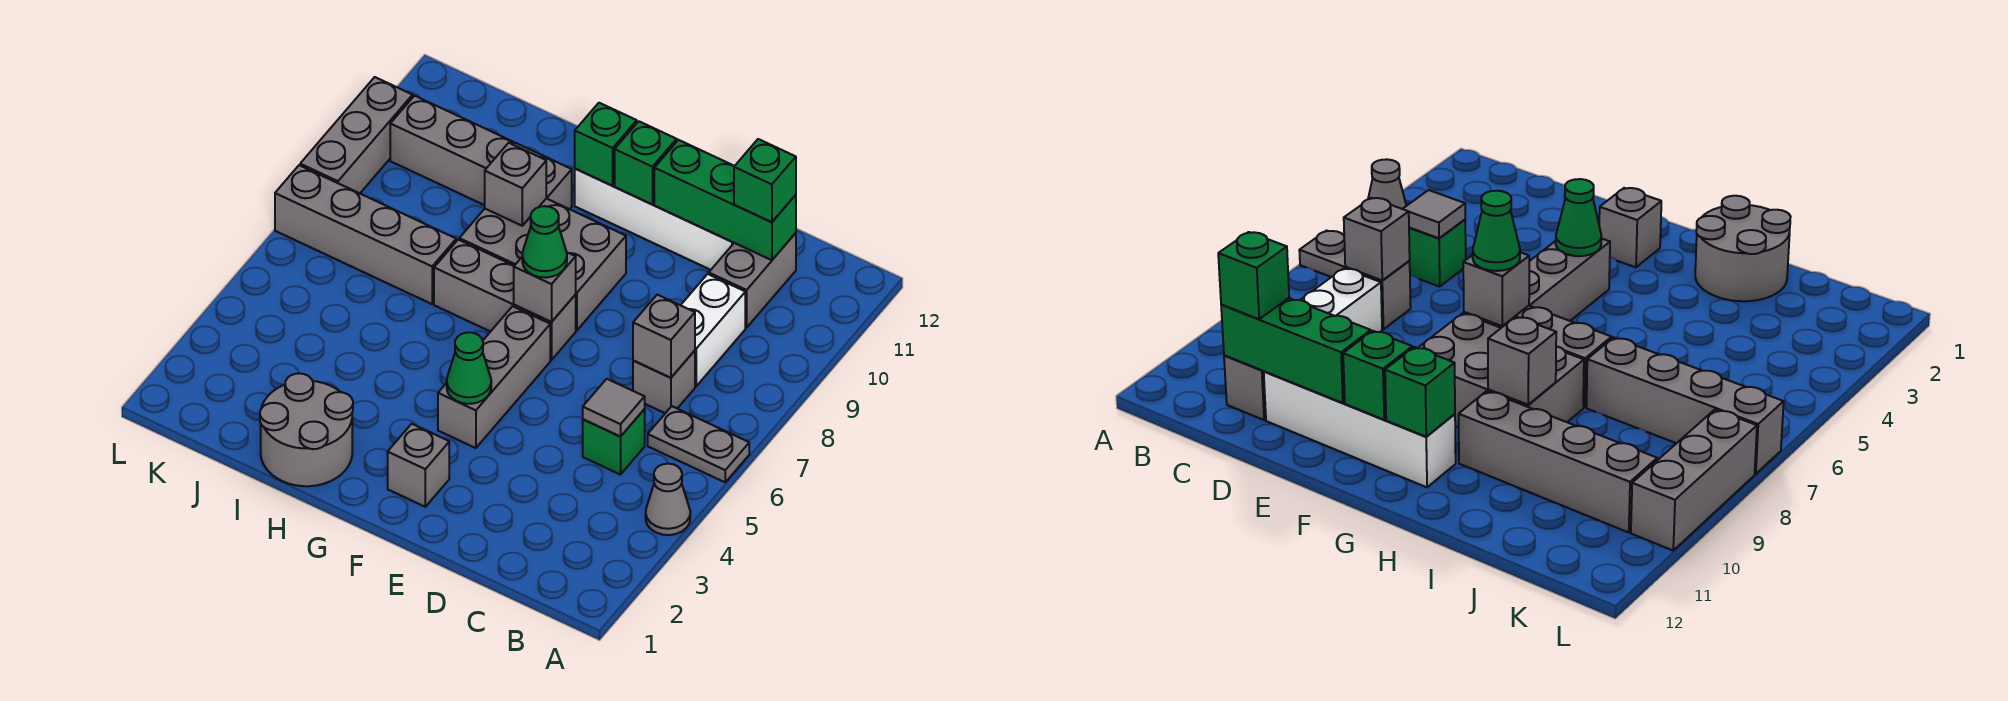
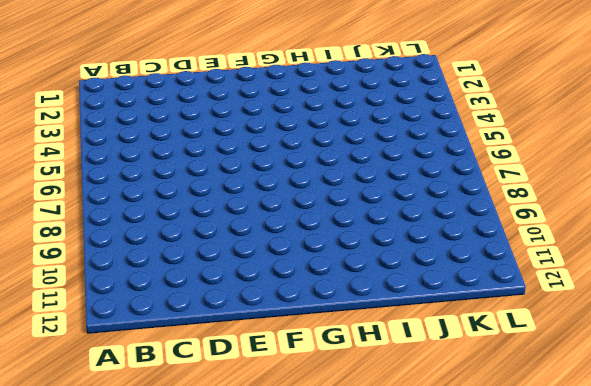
none -> grey 1x1 cone [646,464,690,535]
none -> grey 1x2 plate [648,406,749,482]
none -> green 1x1 brick [583,409,645,475]

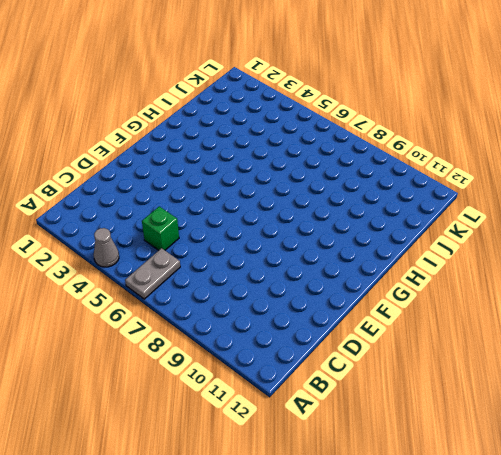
none -> grey 1x1 brick [633,351,695,413]
none -> white 1x2 brick [681,274,745,386]
none -> grey 1x2 brick [709,233,796,328]

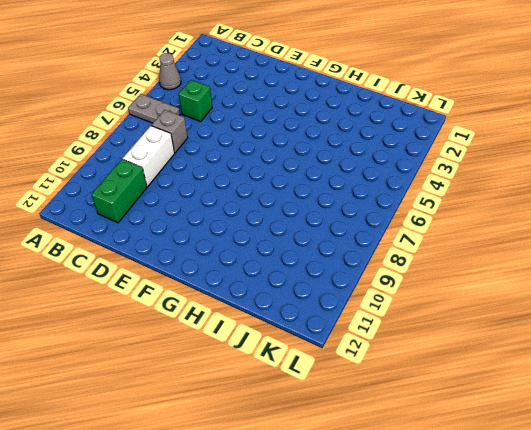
green 1x2 brick [91,159,147,223] -> grey 1x2 brick [709,233,796,328]
none -> white 1x4 brick [575,169,734,270]
none -> grey 1x1 brick [388,424,449,507]
none -> grey 1x3 brick [438,306,550,448]

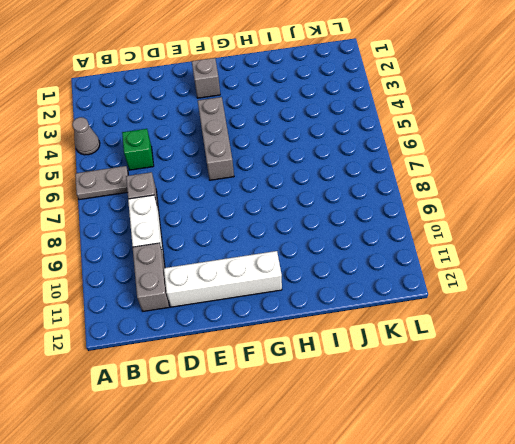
none -> grey 1x3 brick [434,240,576,360]
none -> grey 2x3 brick [459,198,626,331]
none -> grey 2x2 round brick [260,373,353,486]

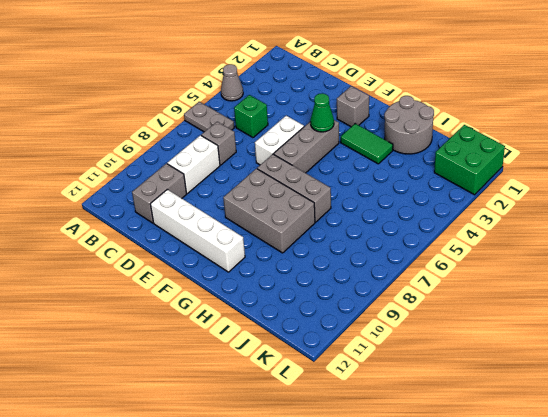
white 1x2 brick [255,116,304,165] -> none
green 1x2 tile [341,124,393,164] -> none
green 2x2 brick [434,125,505,195] -> none
none -> grey 1x4 brick [390,96,572,209]
none -> grey 1x4 brick [275,165,456,304]
none -> grey 1x3 brick [300,77,413,193]

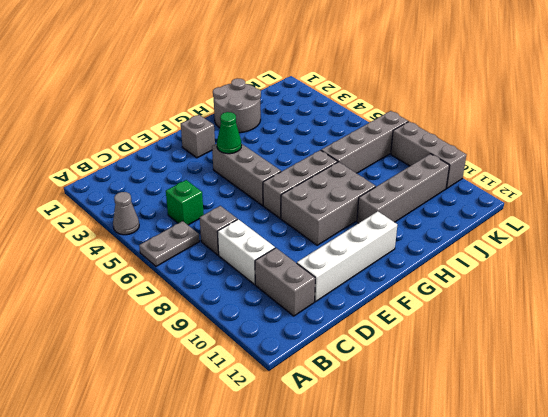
none -> grey 1x1 tile [583,379,645,436]
none -> grey 1x1 brick [633,295,695,378]
none -> green 1x3 brick [654,140,796,260]

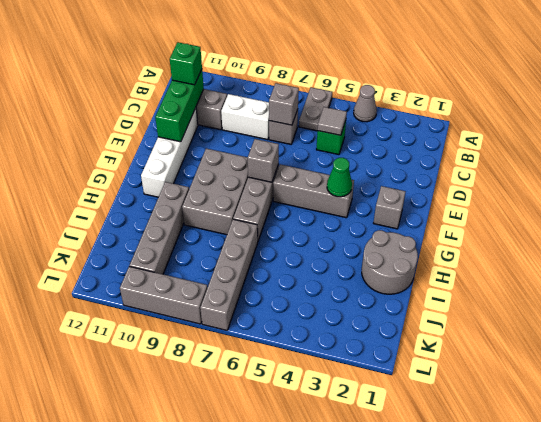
none -> green 1x1 brick [615,121,677,204]
none -> green 1x1 brick [575,103,637,186]
none -> grey 1x1 brick [485,143,546,226]

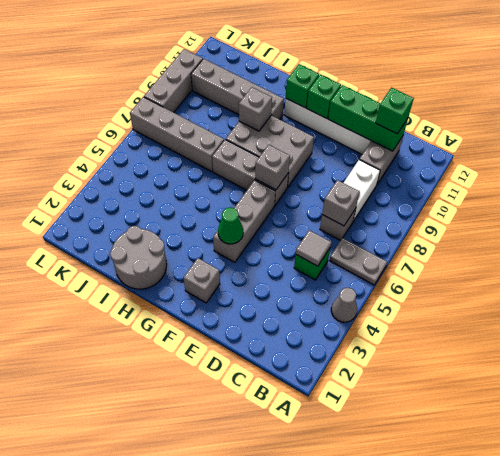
none -> green 1x1 cone [522,206,567,278]

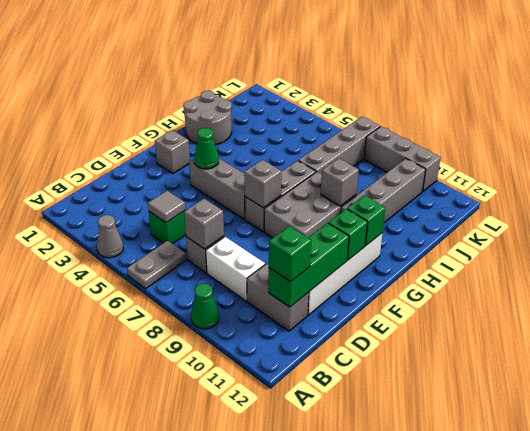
green 1x1 cone [191,284,219,329] -> green 1x1 cone moved to [522,206,567,278]

